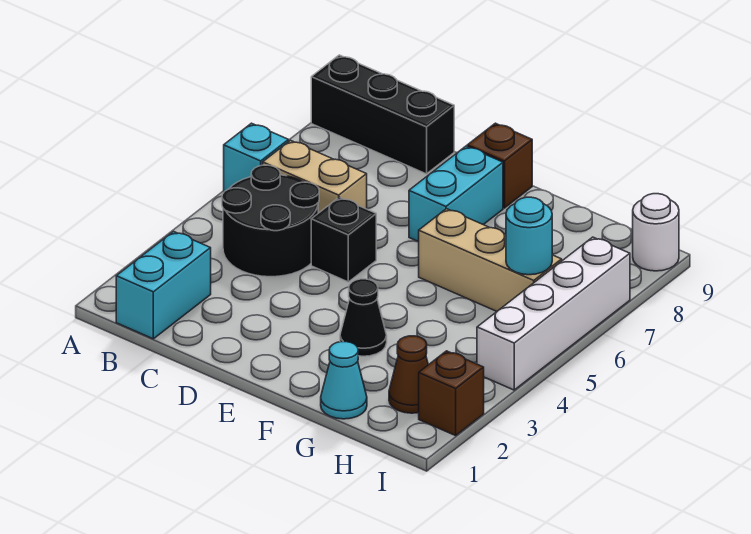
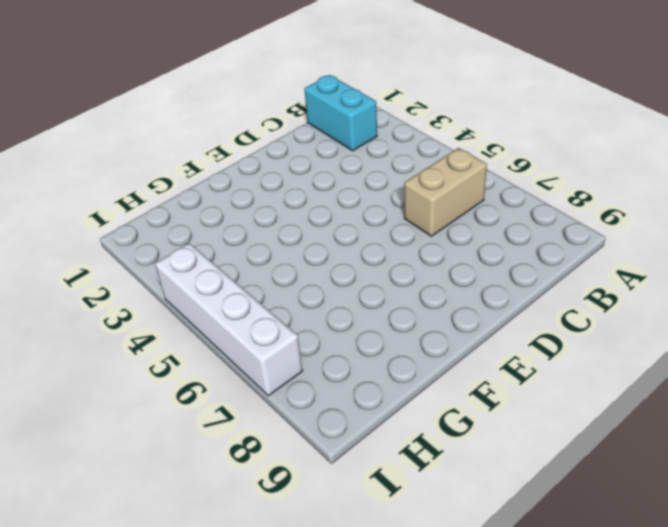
none -> cyan 1x1 brick [224,123,289,192]
none -> black 1x3 brick [311,55,454,174]
none -> black 2x2 round brick [222,165,319,277]

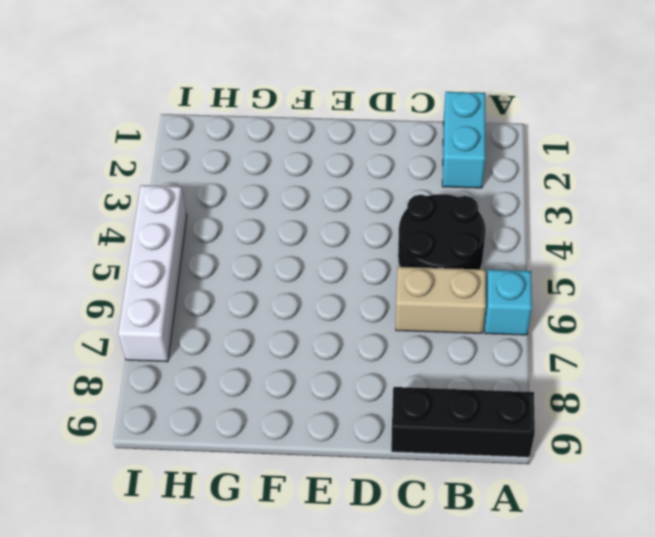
none -> black 1x1 brick [311,197,376,282]
none -> cyan 1x2 brick [409,146,503,242]
none -> brown 1x1 brick [467,123,532,208]

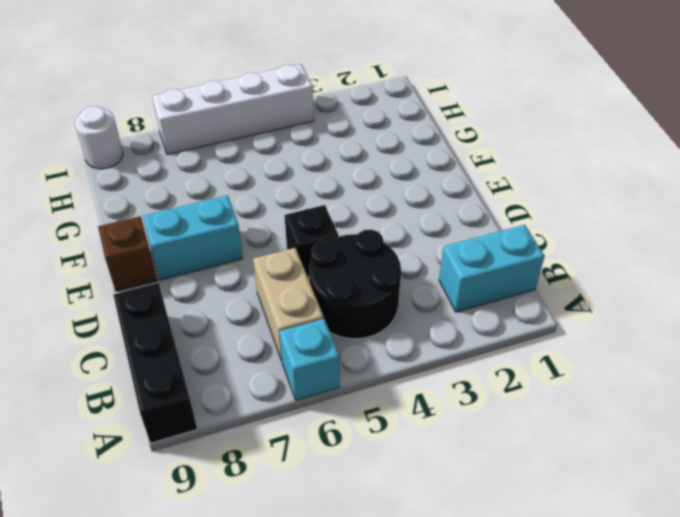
none -> black 1x1 cone [340,279,387,356]
none -> tan 1x3 brick [419,209,562,311]
none -> cyan 1x1 cone [321,342,367,419]

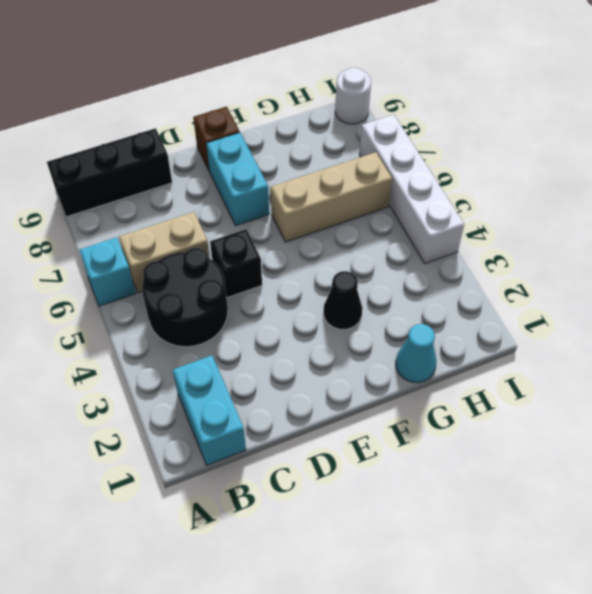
none -> brown 1x1 cone [389,336,428,413]
none -> brown 1x1 brick [419,351,484,436]
none -> cyan 1x1 round brick [506,197,552,275]

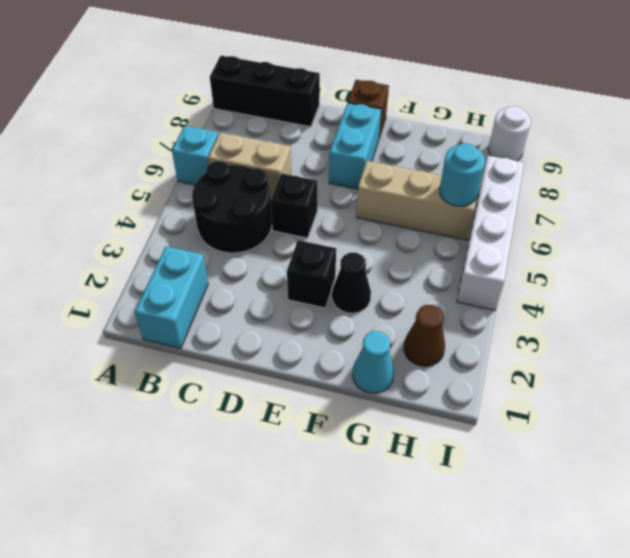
black 1x1 brick [287,240,336,308] -> none
none -> brown 1x1 brick [419,351,484,436]

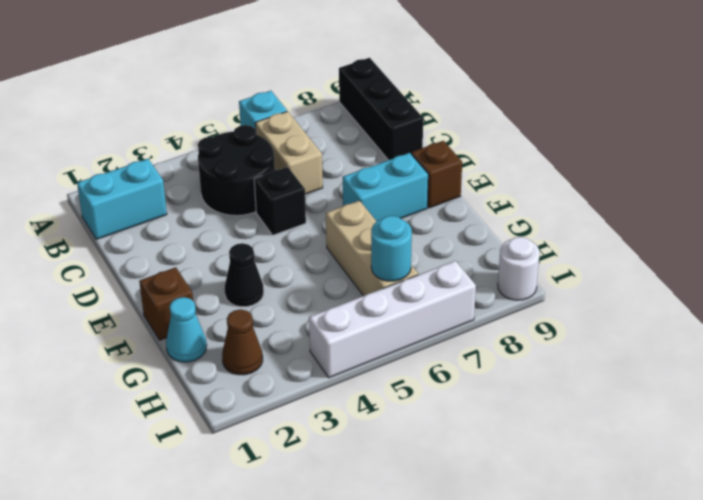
brown 1x1 brick [139,267,193,340] -> brown 1x1 brick moved to [419,351,484,436]

